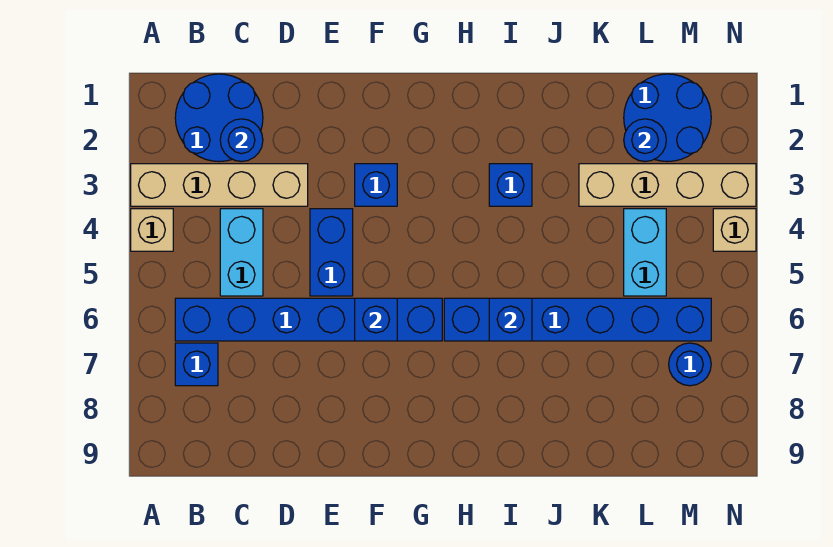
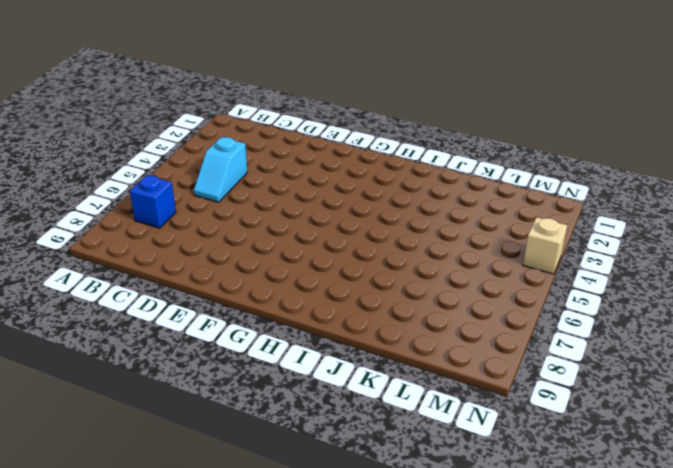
cyan 1x2 slope [194,137,247,202] -> cyan 1x2 brick [220,209,263,296]
none -> tan 1x4 brick [131,164,308,206]
none -> tan 1x1 brick [131,209,173,251]
none -> blue 2x2 round brick [175,74,263,162]

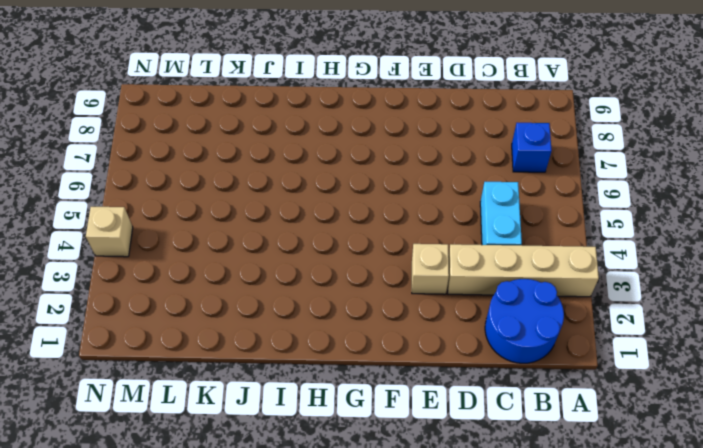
tan 1x1 brick [412,244,449,294] -> tan 1x1 brick moved to [131,209,173,251]
none -> blue 1x6 brick [175,298,442,341]
none -> blue 1x2 brick [310,209,353,296]
none -> blue 1x1 brick [355,164,397,206]

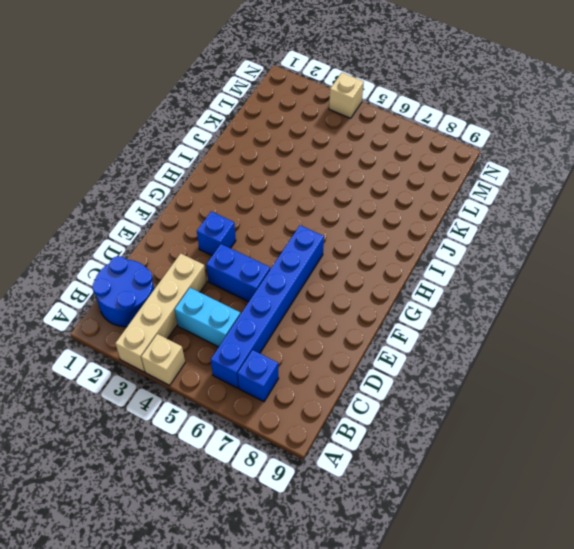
none -> blue 1x6 brick [444,298,711,341]
none -> blue 1x1 brick [489,164,532,206]
none -> tan 1x4 brick [579,164,756,206]

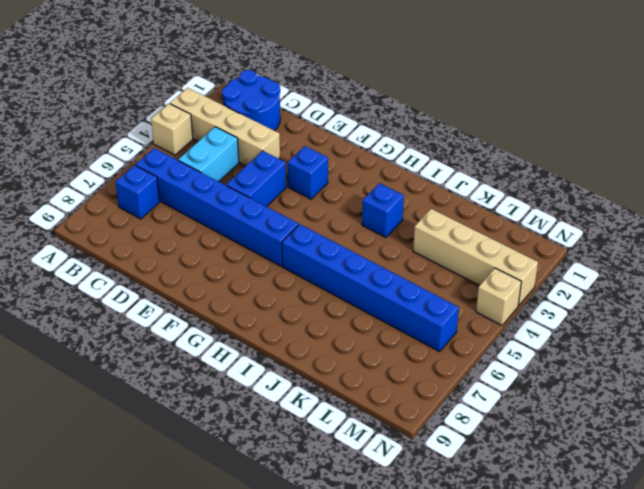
none -> blue 2x2 round brick [624,74,711,162]
none -> cyan 1x2 brick [624,209,666,296]
none -> blue 1x1 round brick [669,343,711,386]

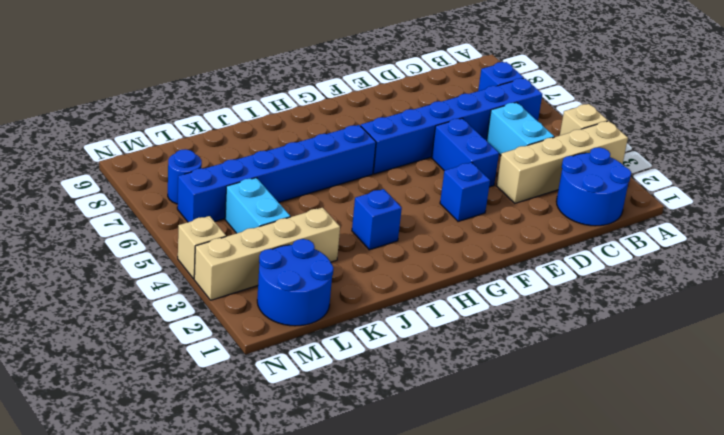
none -> blue 1x1 round brick [220,119,263,162]
none -> blue 1x1 brick [355,298,397,341]
none -> blue 1x1 brick [489,298,532,341]

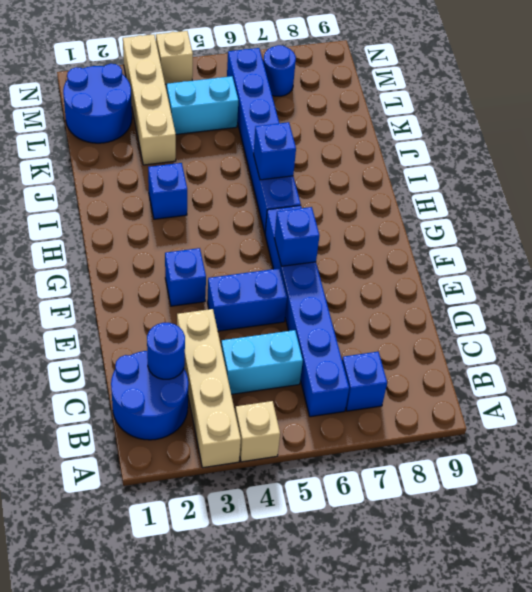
none -> blue 1x1 round brick [624,119,666,161]

